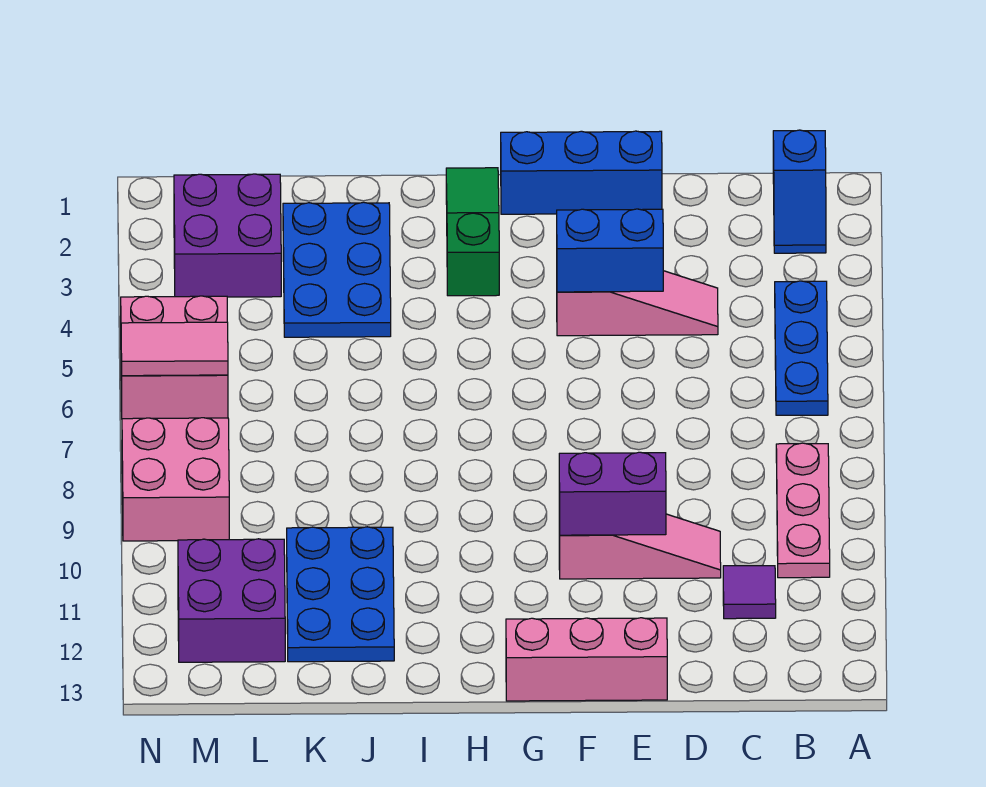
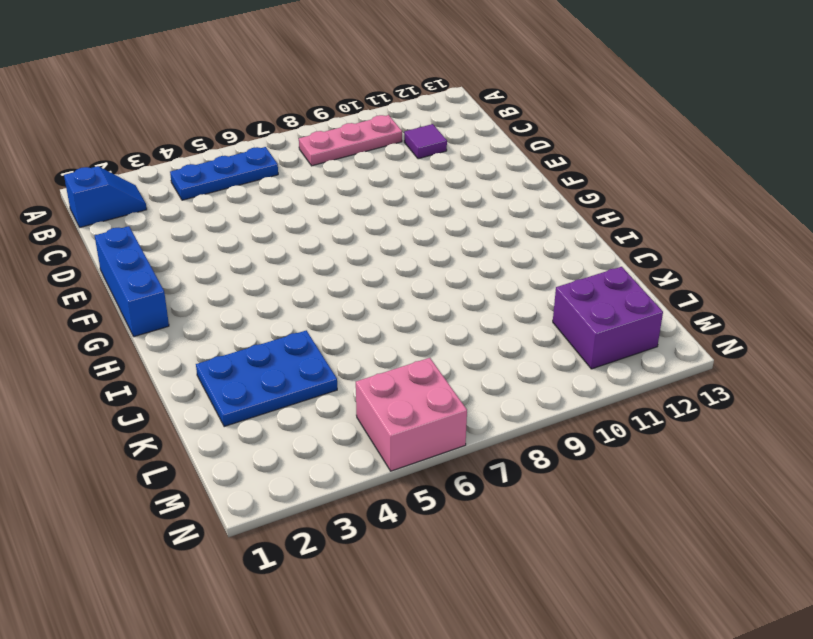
none -> pink 1x3 slope [557,271,718,336]
none -> pink 1x3 slope [559,514,721,579]
none -> pink 1x3 brick [506,618,667,701]

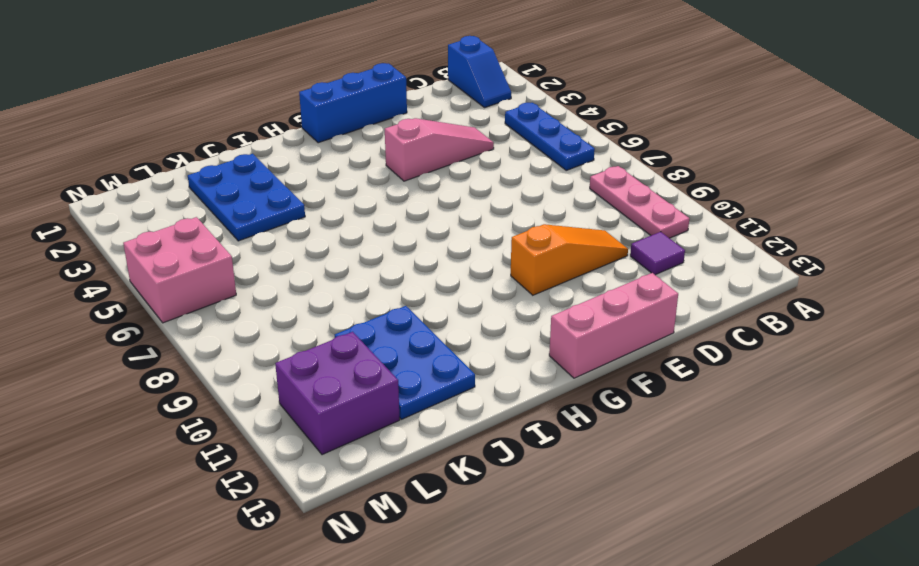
orange 1x3 slope [511,224,628,295] -> pink 1x3 slope [559,514,721,579]
none -> green 1x3 slope [446,168,499,296]
none -> purple 2x2 brick [174,174,281,297]
none -> pink 2x2 brick [122,418,229,541]

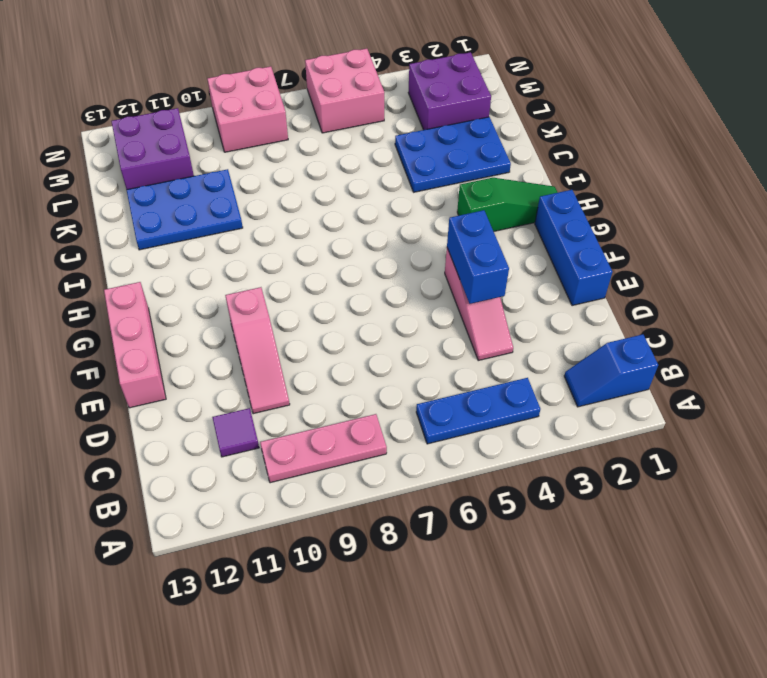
none -> purple 1x2 brick [559,452,666,535]
none -> pink 1x2 tile [121,322,228,376]

